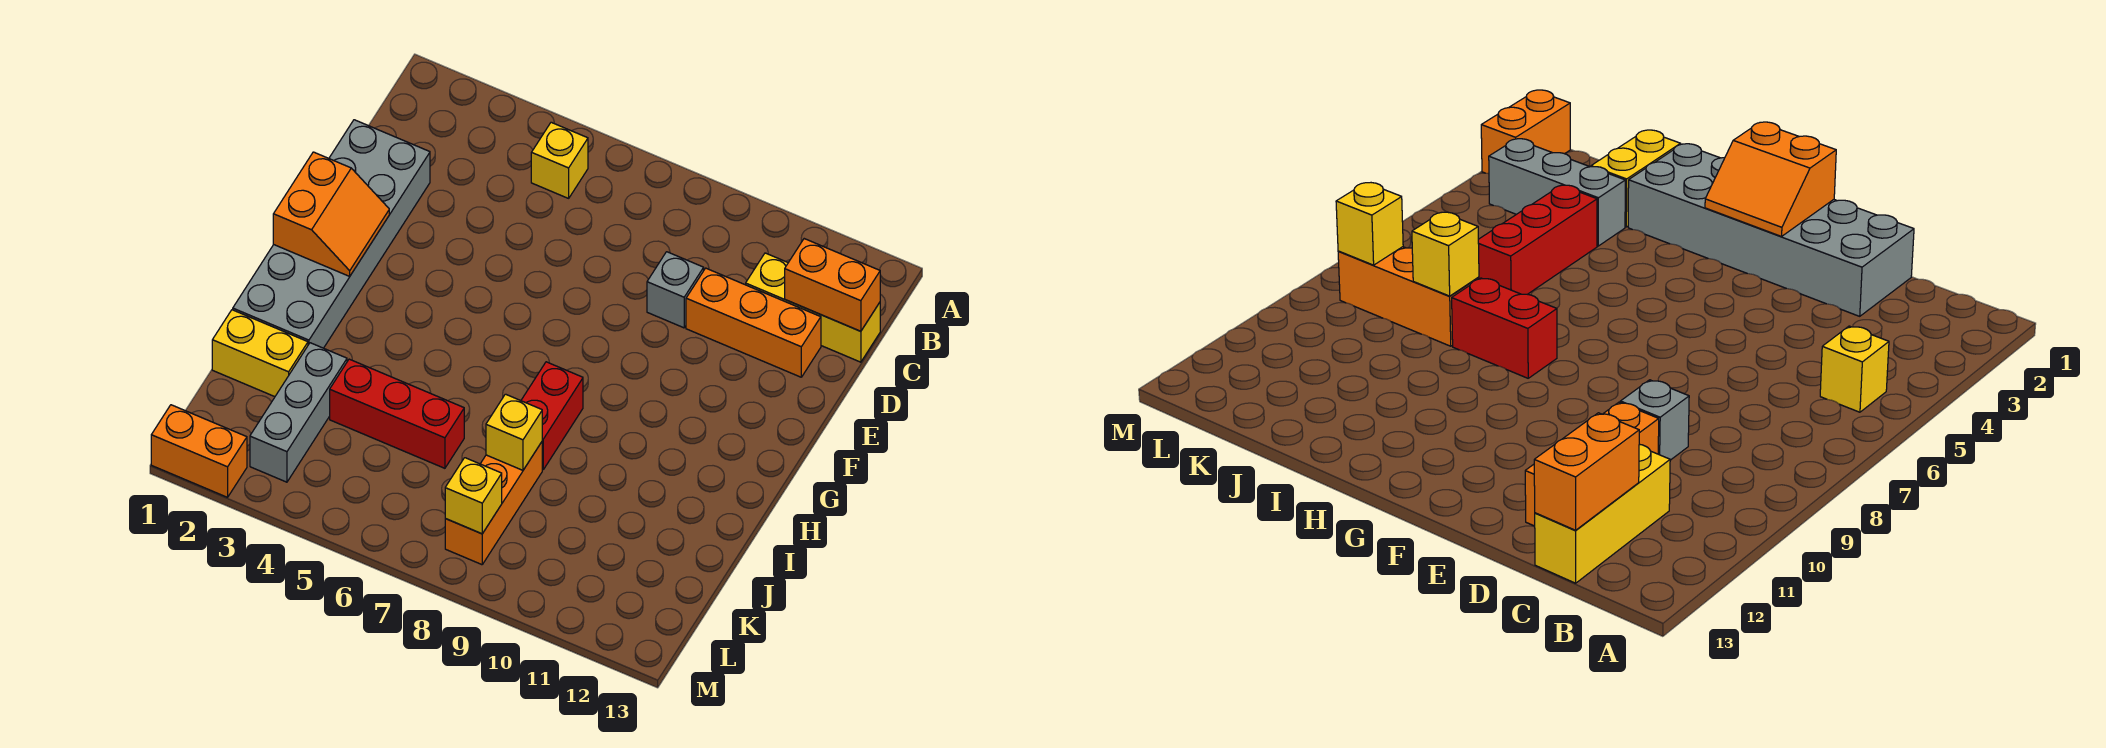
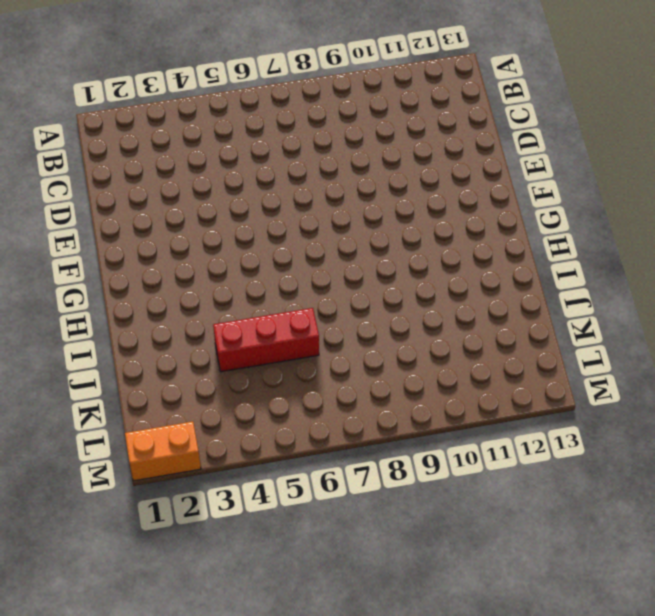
none -> yellow 1x1 brick [531,122,588,198]
none -> yellow 1x3 brick [746,253,880,362]
none -> grey 2x6 brick [233,120,430,348]

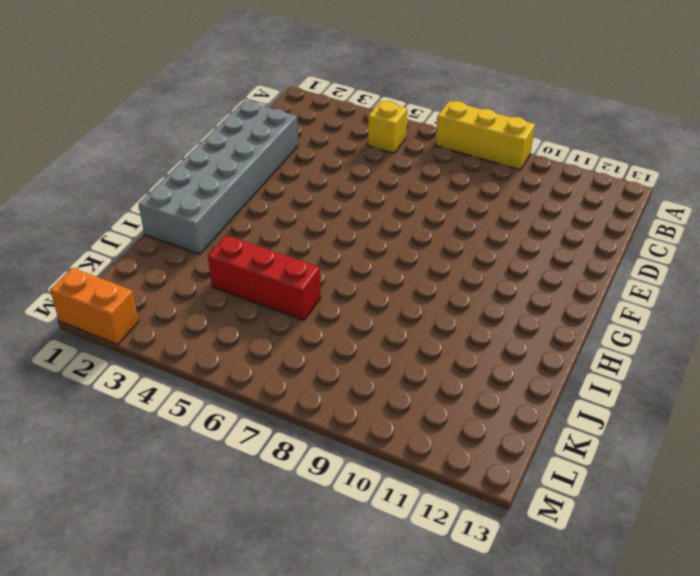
yellow 1x3 brick [436,101,535,170] -> yellow 1x3 brick moved to [746,253,880,362]
none -> grey 1x1 brick [647,252,704,328]
none -> orange 1x3 brick [686,268,821,377]
none -> red 1x2 brick [521,362,583,469]

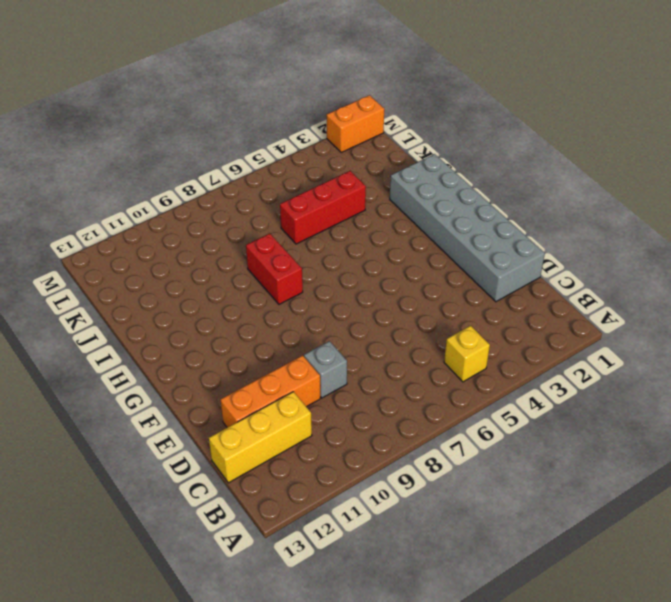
none -> yellow 1x2 brick [212,310,308,397]
none -> grey 1x3 brick [250,343,347,482]
none -> orange 1x3 brick [445,442,542,565]

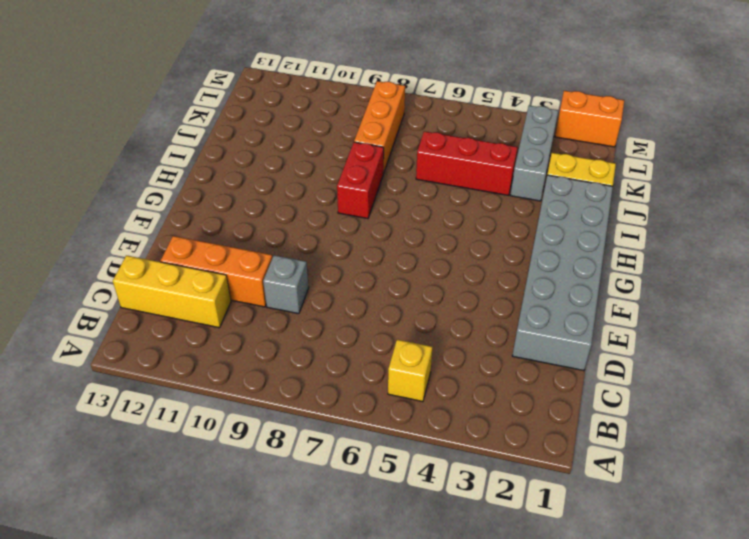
none -> orange 1x2 brick [785,239,880,331]
none -> orange 2x2 slope [273,152,389,276]
none -> yellow 1x1 brick [486,394,542,470]

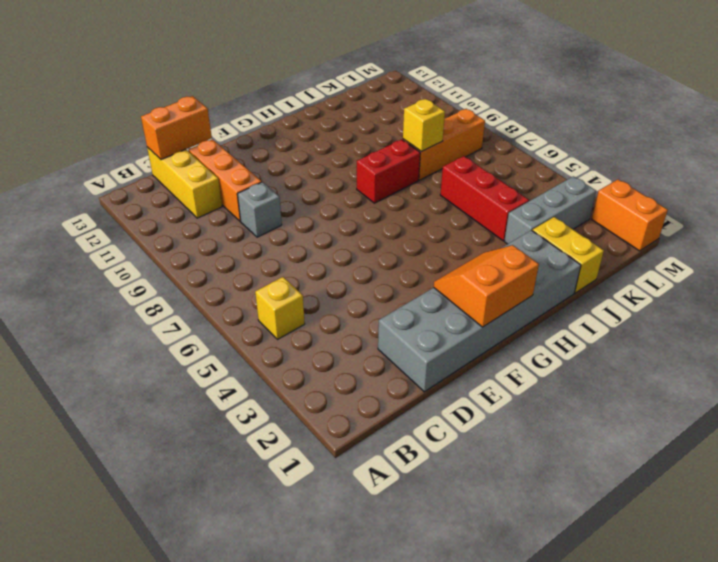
orange 1x2 brick [141,96,212,160] -> orange 1x2 brick turned to [785,239,880,331]
none -> yellow 1x1 brick [445,458,502,534]

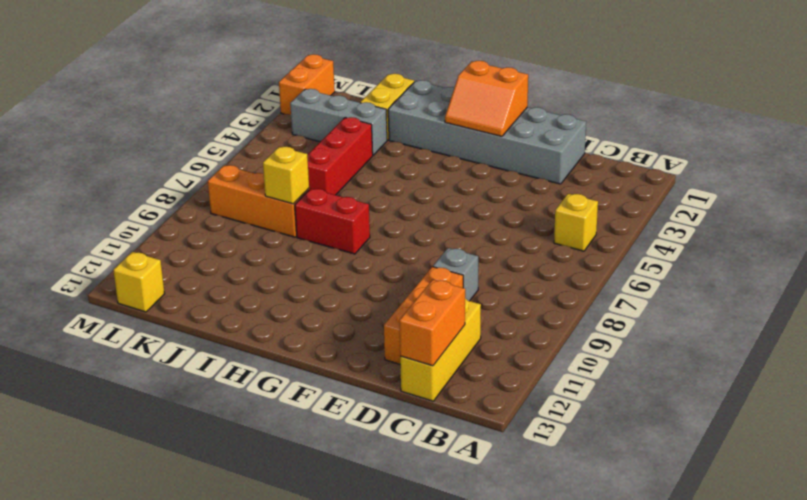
yellow 1x1 brick [113,252,165,312] -> yellow 1x1 brick moved to [445,458,502,534]

